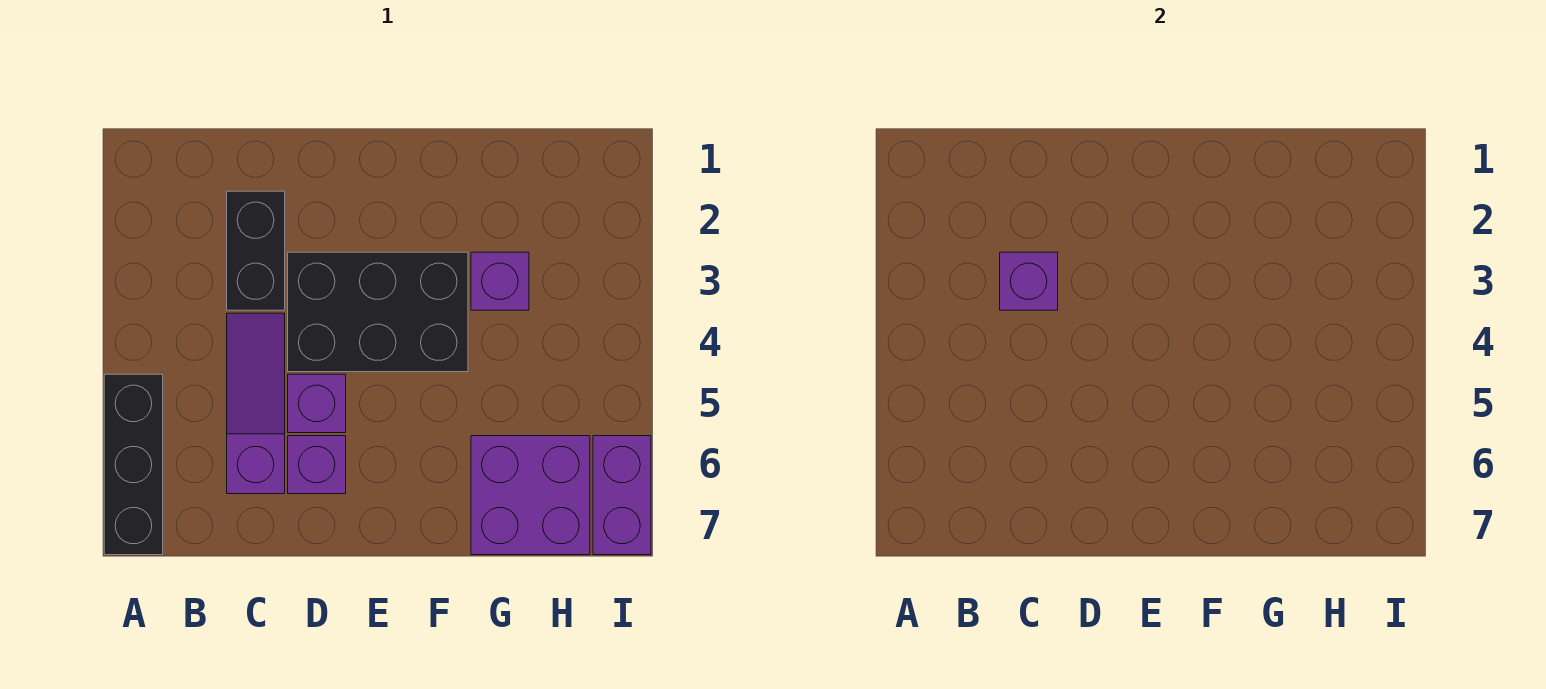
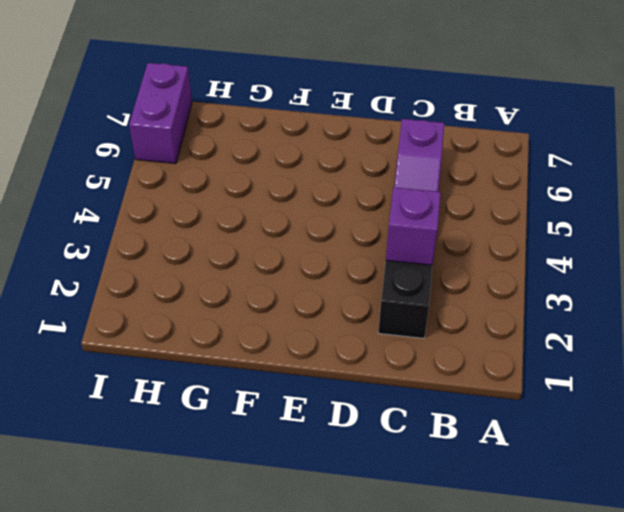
none -> black 1x3 brick [104,374,163,555]
none -> black 2x3 brick [288,252,468,372]

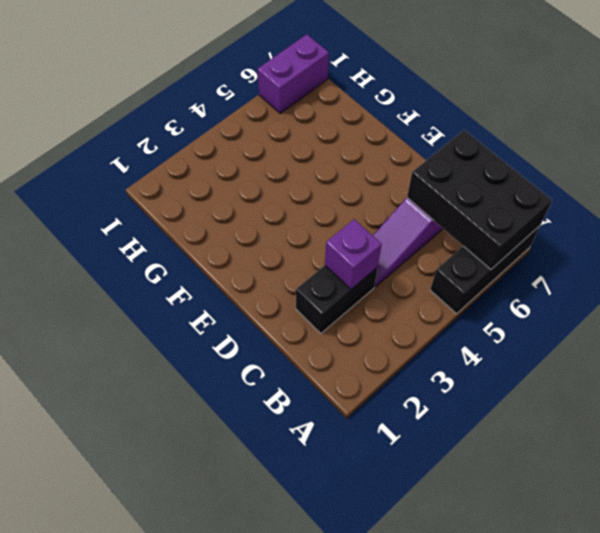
black 2x3 brick [407,130,552,269] -> black 2x3 brick moved to [288,252,468,372]
none -> purple 1x1 brick [288,374,346,433]
none -> purple 1x1 brick [288,436,346,494]

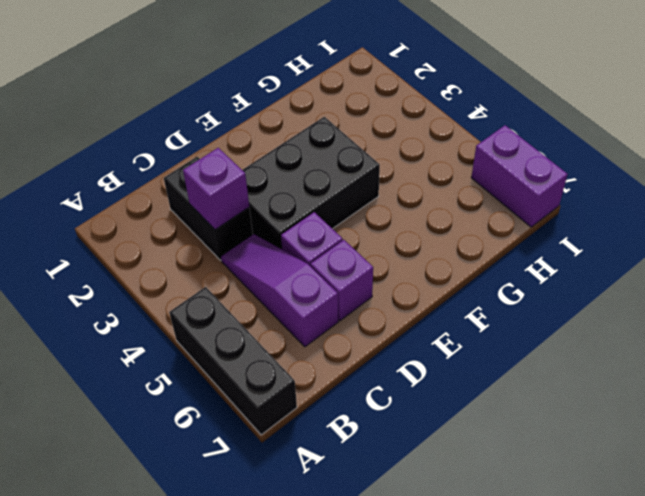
none -> purple 1x1 brick [471,252,529,310]
none -> purple 2x2 brick [471,436,590,555]

